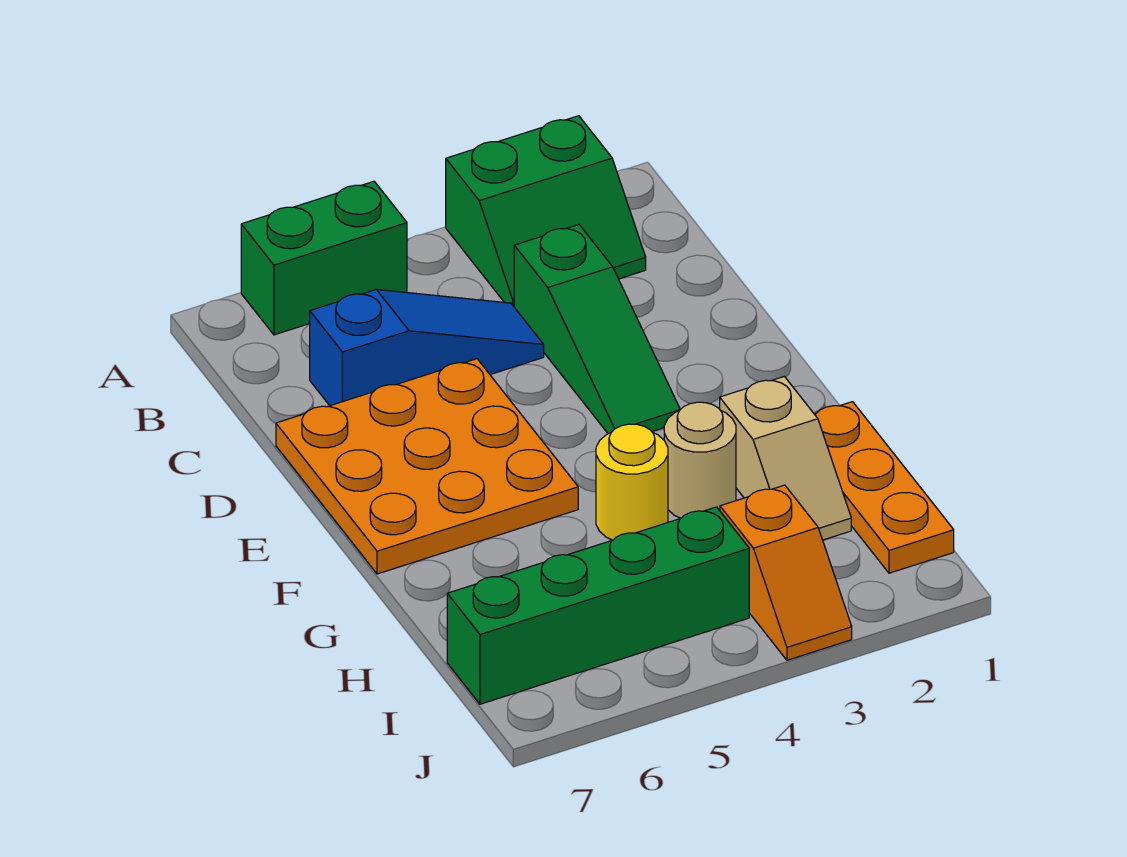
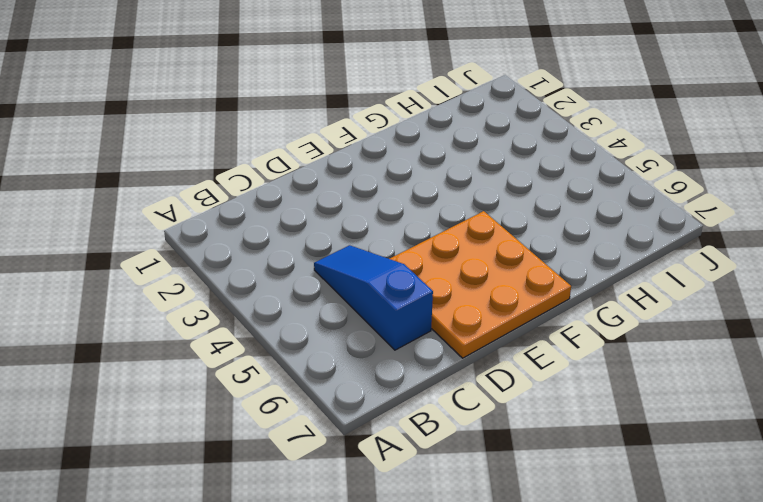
none -> green 2x2 slope [446,116,646,306]
none -> green 1x2 brick [241,181,407,335]

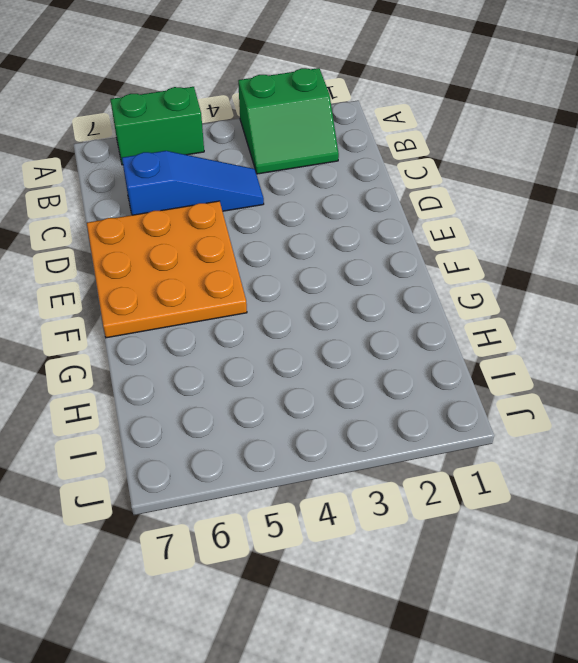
none -> green 1x3 slope [514,225,680,434]
none -> orange 1x3 plate [815,402,954,573]

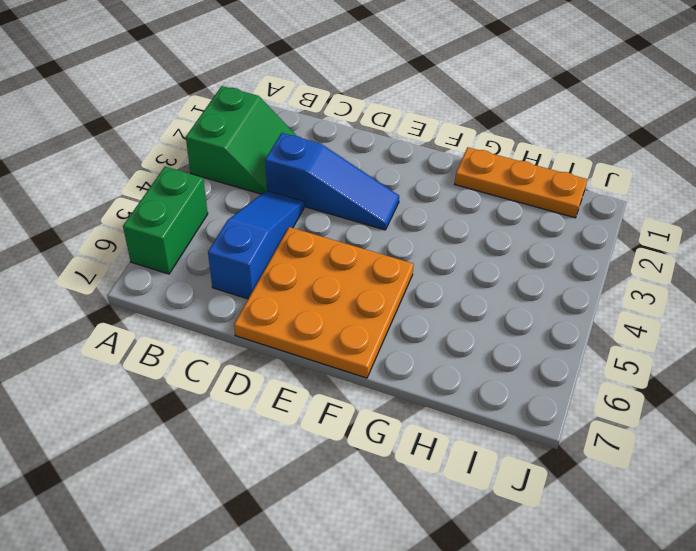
blue 1x3 slope [265,133,399,230] -> green 1x3 slope [514,225,680,434]
none -> tan 1x2 slope [720,376,851,540]
none -> tan 1x1 round brick [664,402,736,518]

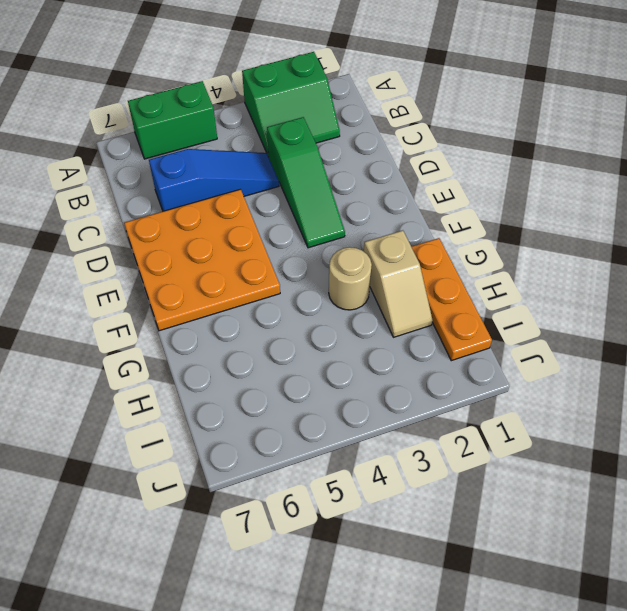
none -> yellow 1x1 round brick [596,424,668,540]
none -> orange 1x2 slope [720,485,852,660]

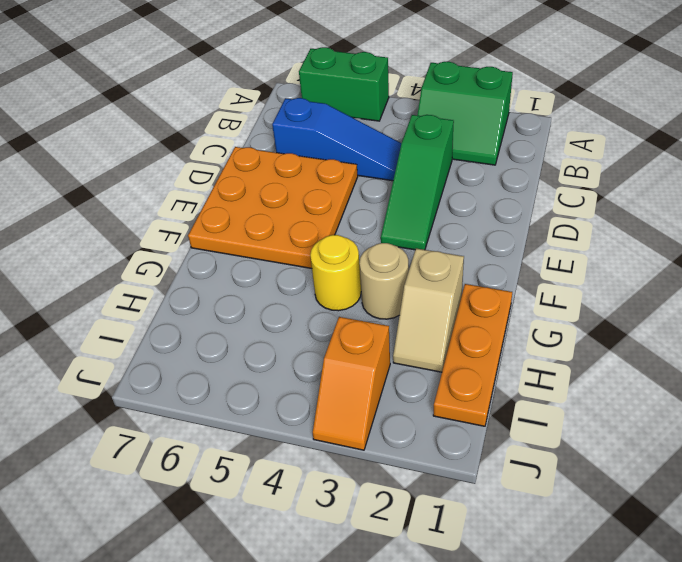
none -> green 1x4 brick [447,507,749,704]

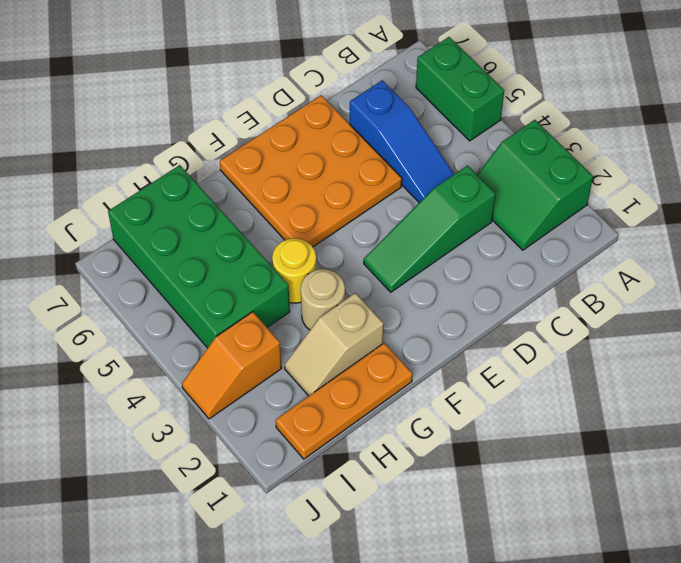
green 2x4 brick [108,165,290,348] -> green 1x4 brick [447,507,749,704]

